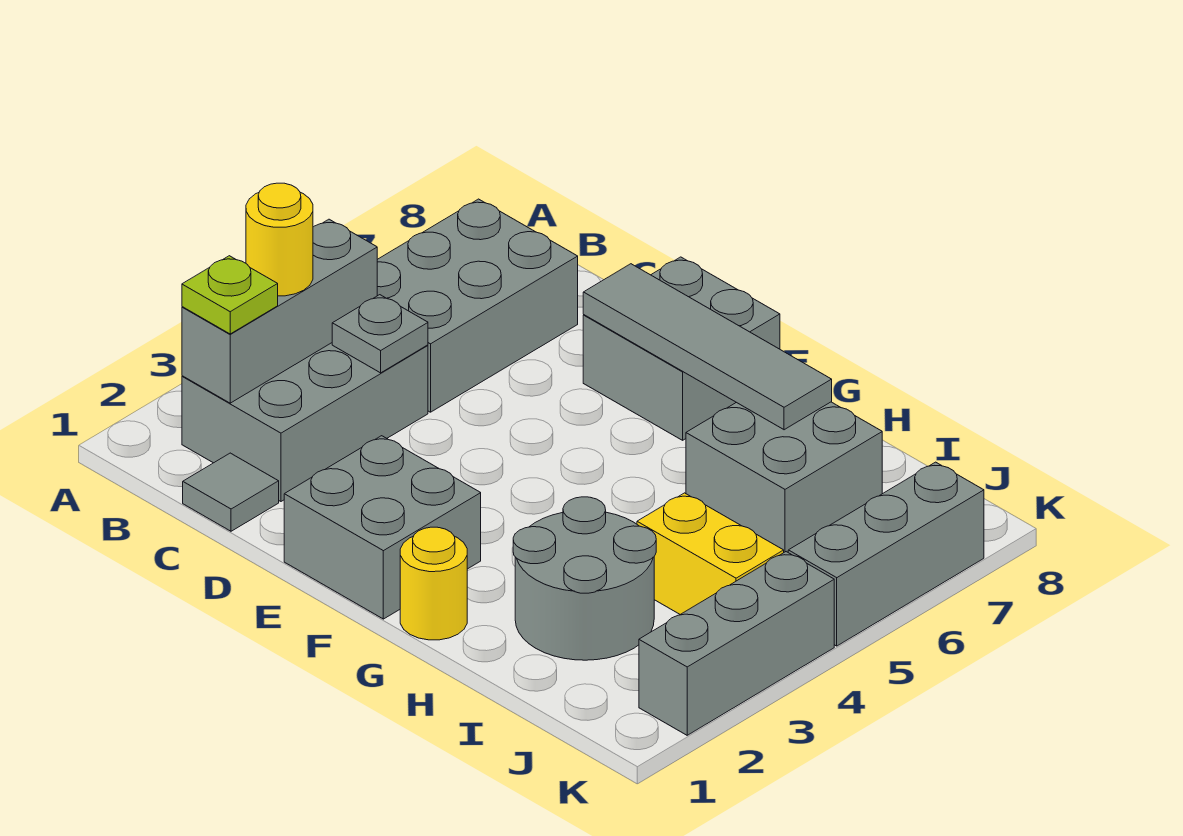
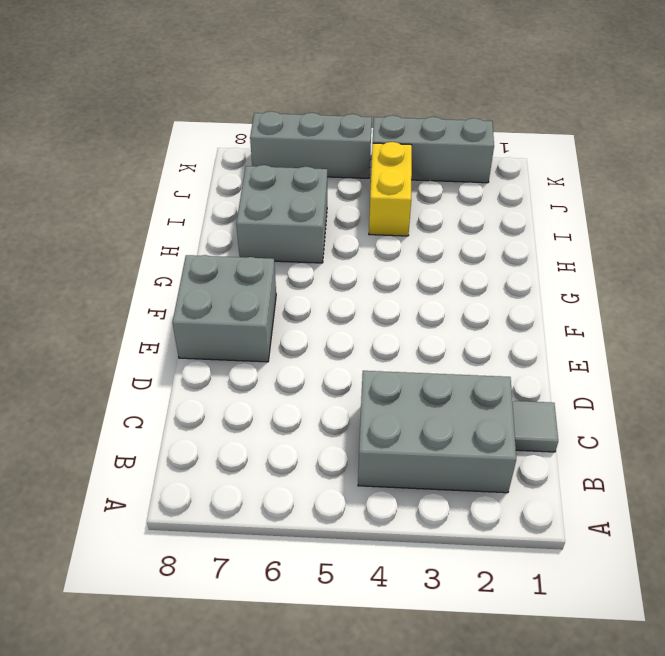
none -> grey 2x3 brick [377,199,578,412]
none -> grey 2x2 brick [284,436,481,619]
none -> yellow 1x1 round brick [400,527,467,640]

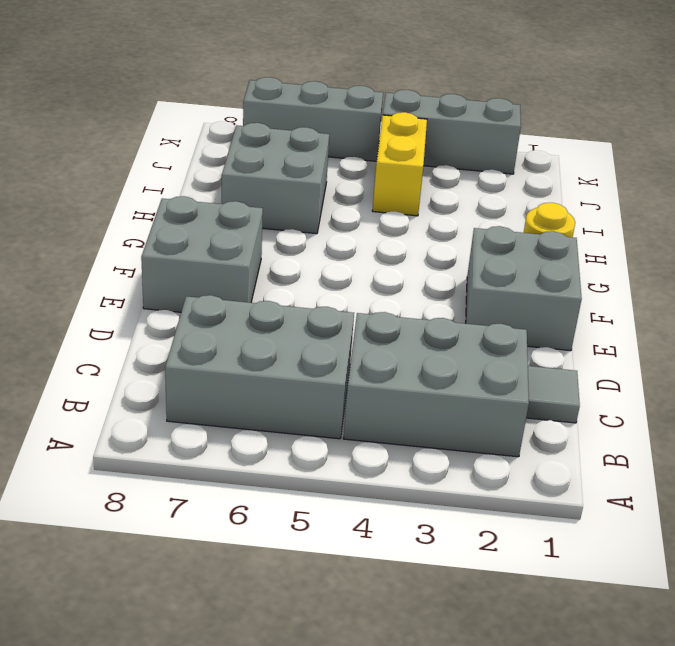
none -> grey 2x2 round brick [513,497,656,660]
none -> grey 1x3 brick [182,219,377,403]
none -> grey 1x1 plate [332,295,428,373]

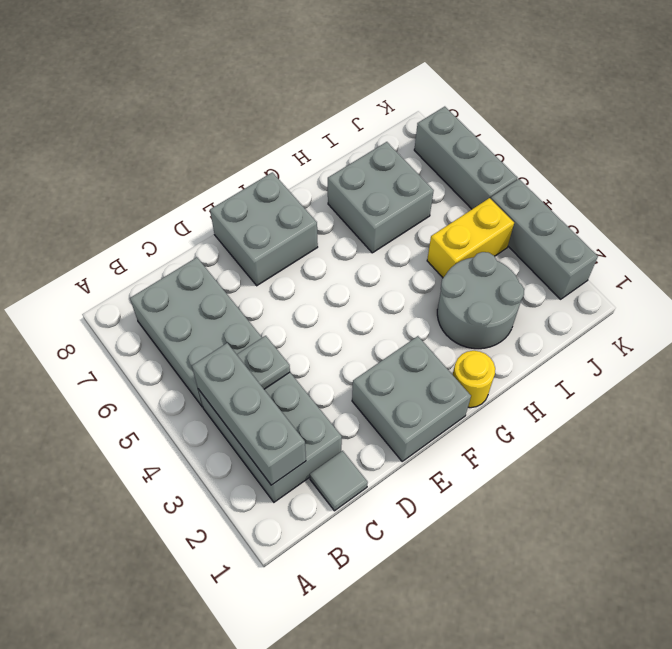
none -> grey 1x4 tile [583,264,832,430]
none -> lime 1x1 plate [182,256,278,334]
none -> yellow 1x1 round brick [246,183,313,296]

